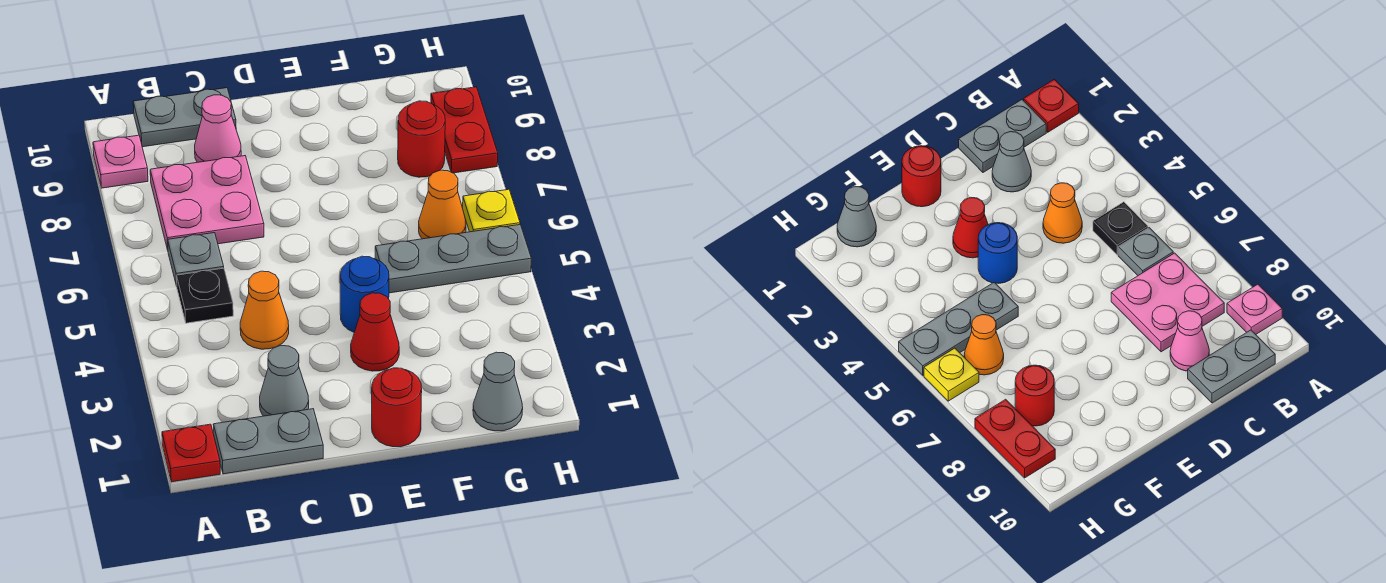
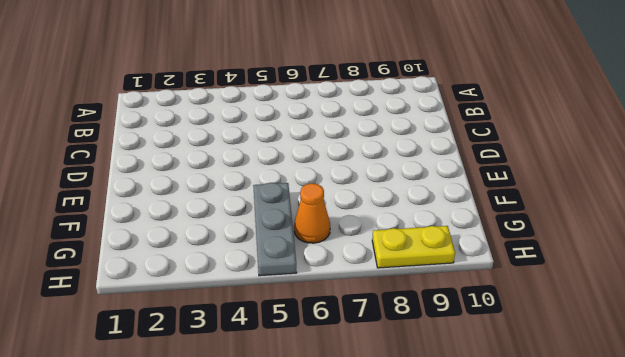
yellow 1x2 plate [372,226,455,268] -> red 1x2 plate [431,87,498,173]
none -> red 1x1 plate [162,424,220,482]
none -> pink 1x1 plate [93,135,148,188]
none -> grey 1x2 plate [213,409,323,474]

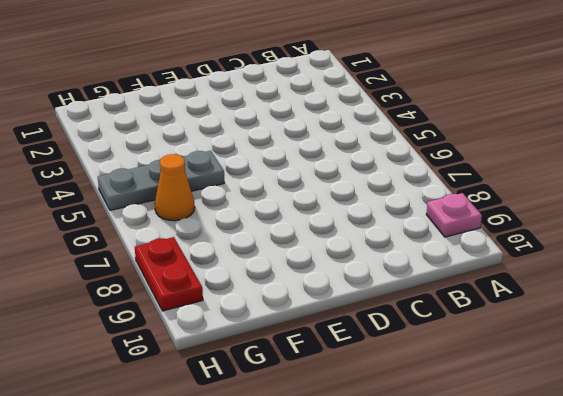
none -> red 1x1 plate [162,424,220,482]
none -> grey 1x2 plate [213,409,323,474]
none -> black 1x1 plate [177,268,233,323]

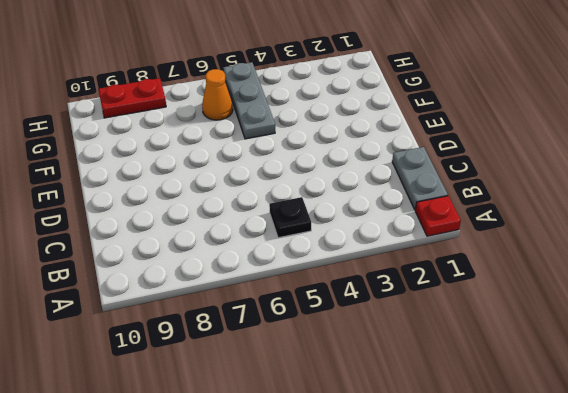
none -> pink 1x1 plate [93,135,148,188]
none -> grey 1x1 plate [168,233,224,286]
none -> pink 2x2 plate [150,156,264,250]

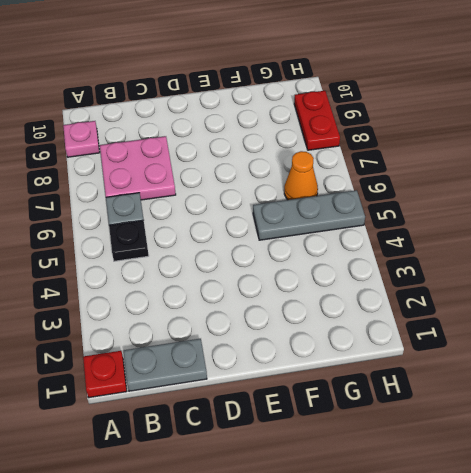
none -> grey 1x2 plate [133,88,236,147]
none -> grey 1x1 cone [260,346,309,416]
none -> orange 1x1 cone [240,271,289,349]

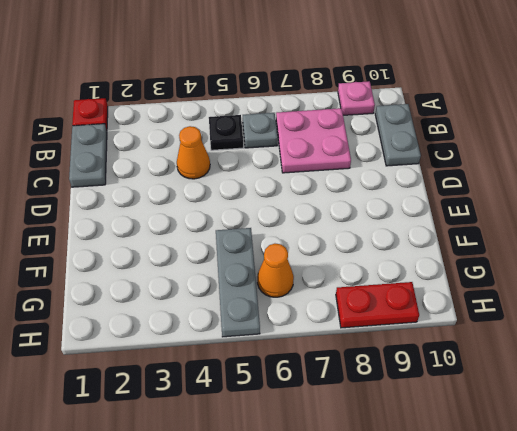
none -> grey 1x1 cone [260,346,309,416]
none -> pink 1x1 cone [195,95,241,162]
none -> red 1x1 round brick [372,368,422,447]

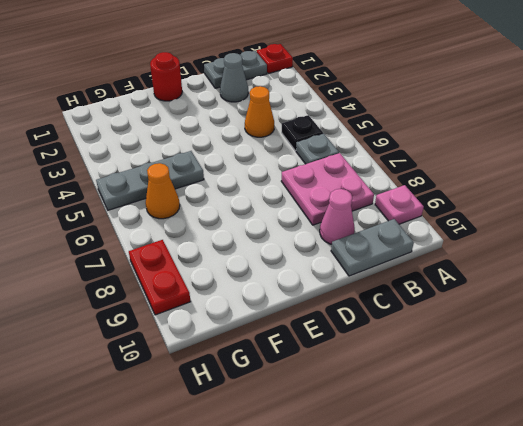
none -> red 1x1 cone [351,293,399,371]
none -> blue 1x1 round brick [340,256,389,332]
none -> grey 1x1 cone [473,352,523,431]

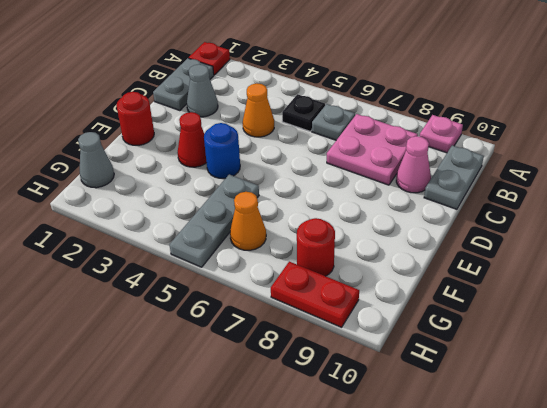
none -> yellow 1x1 plate [463,189,520,232]

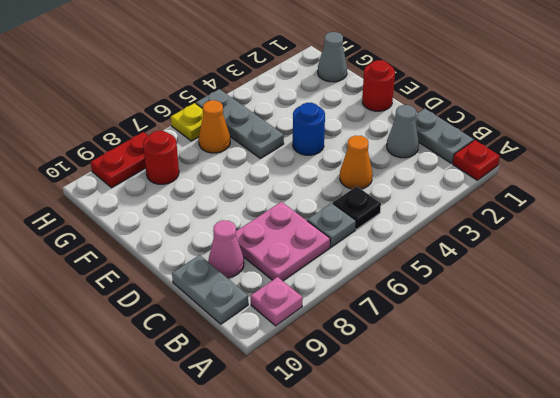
none -> red 1x1 cone [351,293,399,371]

